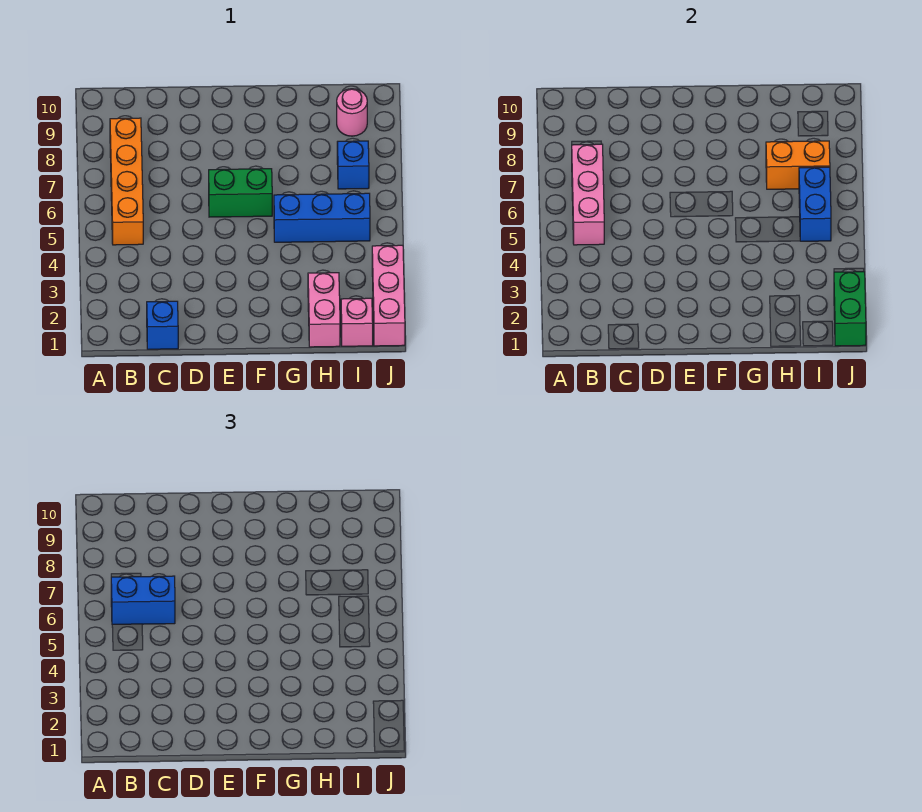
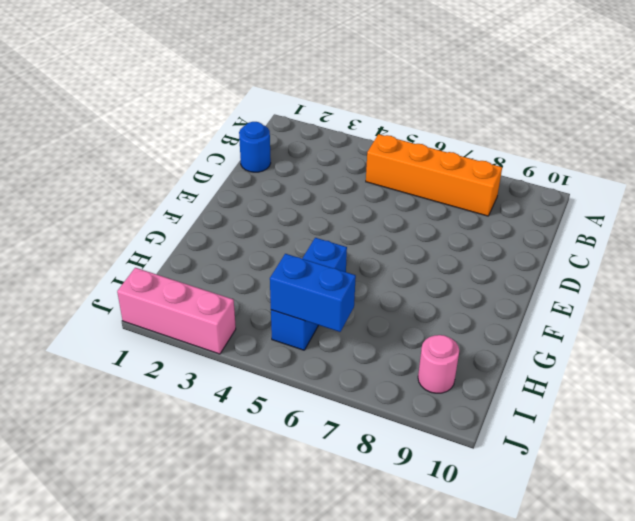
blue 1x1 round brick [239,122,271,172] -> blue 1x1 brick [147,301,178,349]
none -> green 1x2 brick [209,169,272,217]
none -> pink 1x2 brick [308,273,340,347]
none -> pink 1x1 brick [341,298,373,346]

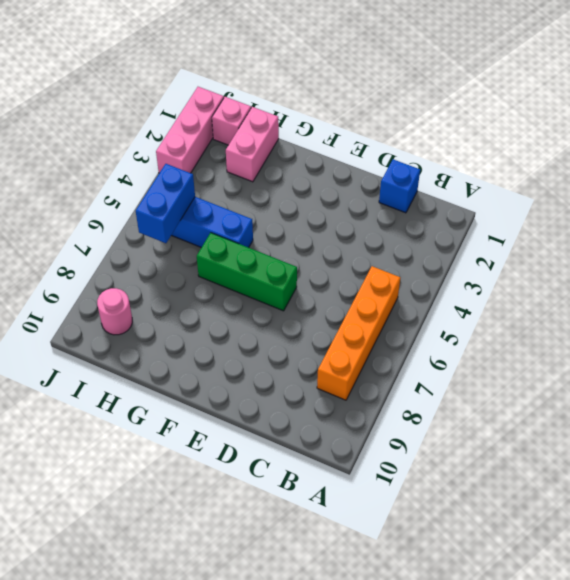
green 1x3 brick [197,233,297,311] -> green 1x2 brick [209,169,272,217]
none -> blue 1x1 brick [337,141,369,189]
none -> pink 1x3 brick [572,144,604,245]
none -> orange 1x2 brick [766,141,830,189]

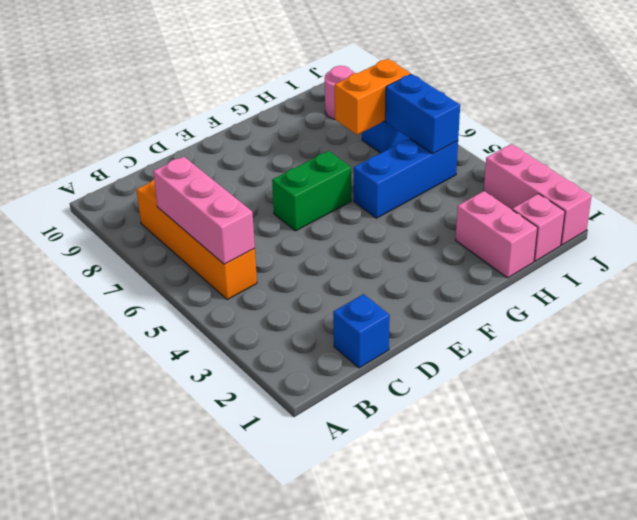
none -> green 1x2 brick [834,272,866,346]
none -> blue 1x2 brick [111,576,175,624]

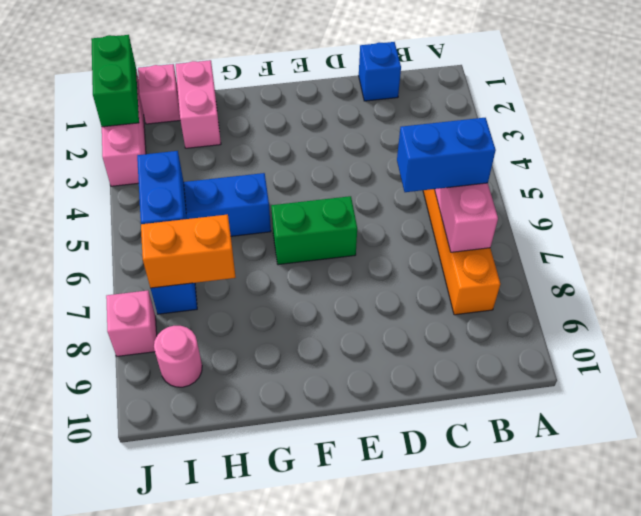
pink 1x1 brick [106,290,157,356] -> none

